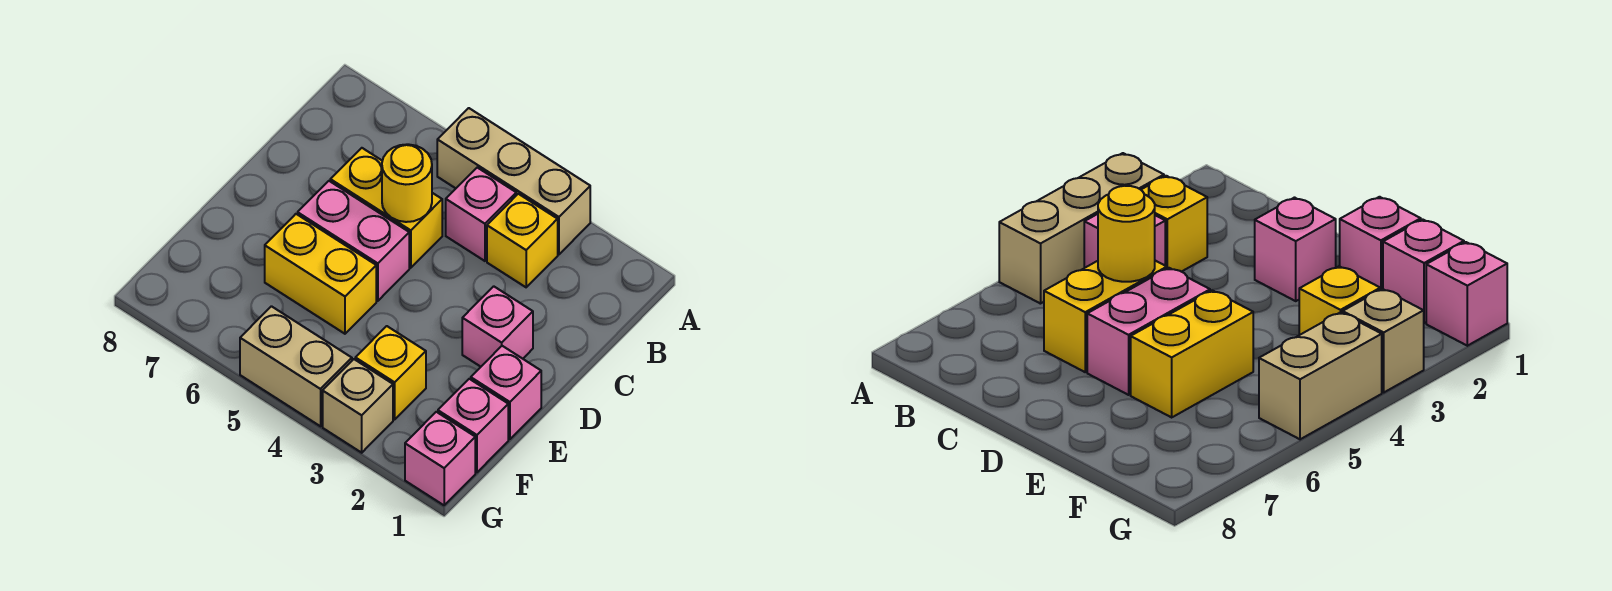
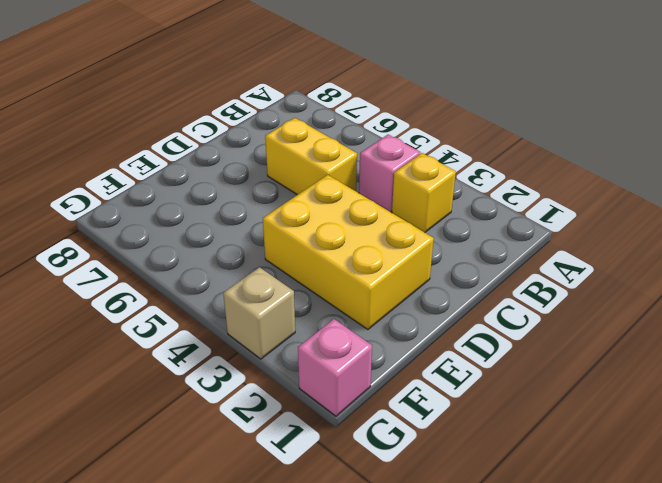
yellow 2x3 brick [263,175,434,329] -> pink 1x1 brick [462,286,533,367]
none -> tan 1x3 brick [437,108,590,254]
none -> pink 1x2 brick [298,181,409,301]
none -> pink 1x1 brick [471,346,541,439]

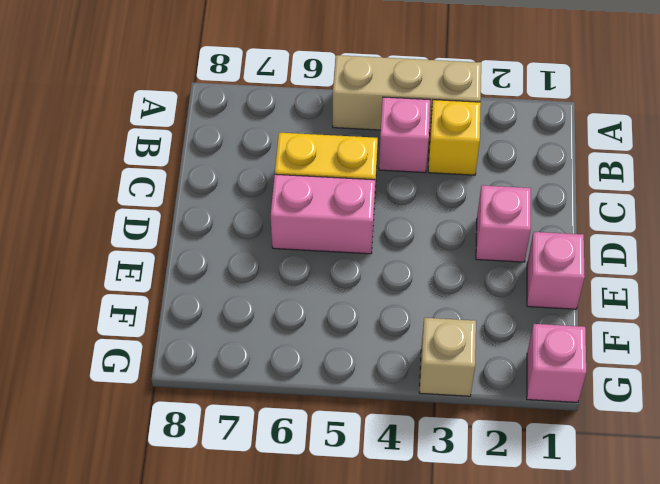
none -> yellow 1x2 brick [265,214,376,334]
none -> pink 1x1 brick [438,379,508,472]
none -> yellow 1x1 brick [355,326,426,420]

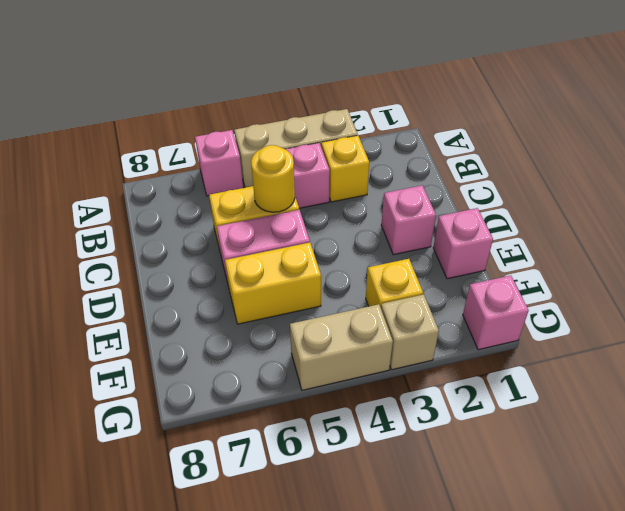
pink 1x1 brick [195,130,243,196] -> pink 1x1 brick moved to [438,379,508,472]

